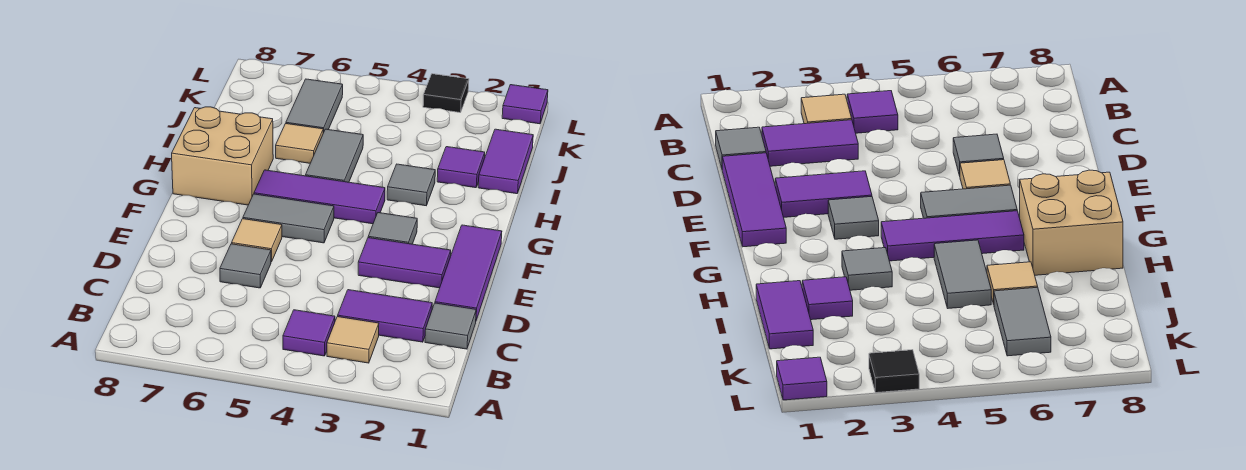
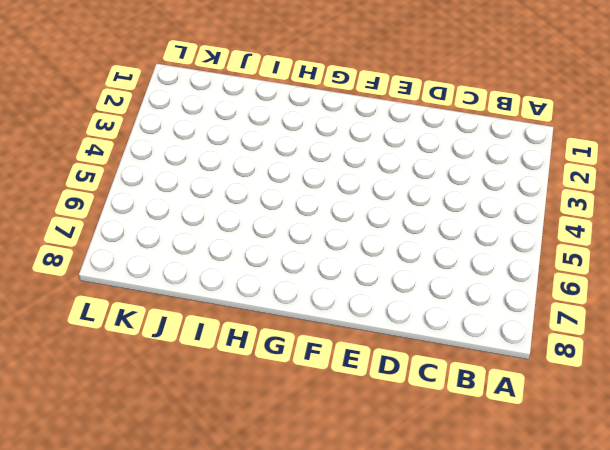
none -> tan 1x1 tile [327,317,379,363]
none -> purple 1x1 tile [283,310,335,356]
none -> grey 1x1 tile [425,303,476,349]

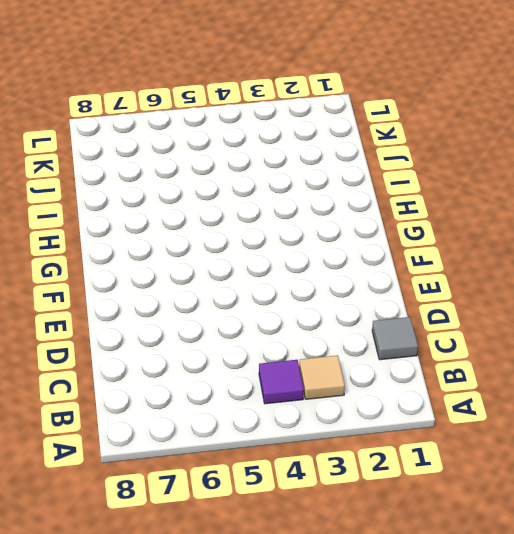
none -> purple 1x2 tile [338,290,432,342]
none -> purple 1x3 tile [435,225,502,320]
none -> grey 1x1 tile [220,244,271,288]

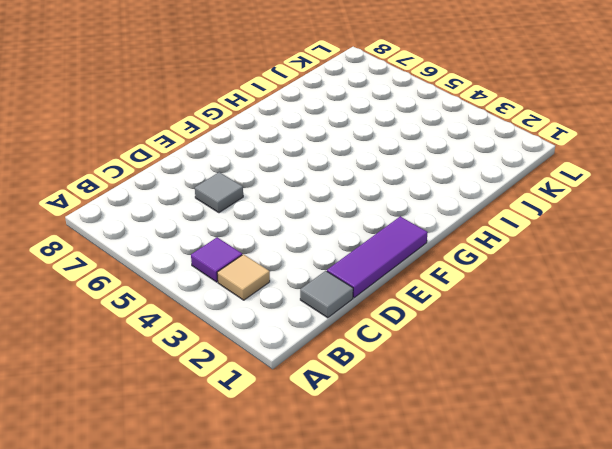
none -> purple 1x2 tile [338,290,432,342]
none -> purple 1x2 tile [358,238,451,288]
none -> tan 1x1 tile [232,219,282,262]

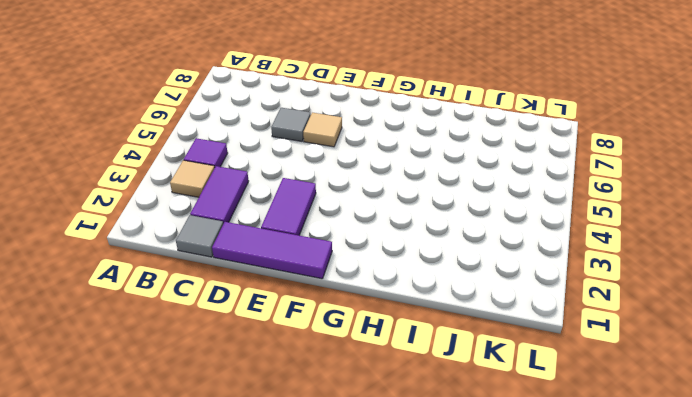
none -> grey 1x1 tile [368,213,417,244]
none -> grey 1x2 tile [243,194,334,243]
none -> purple 1x3 tile [254,170,385,224]

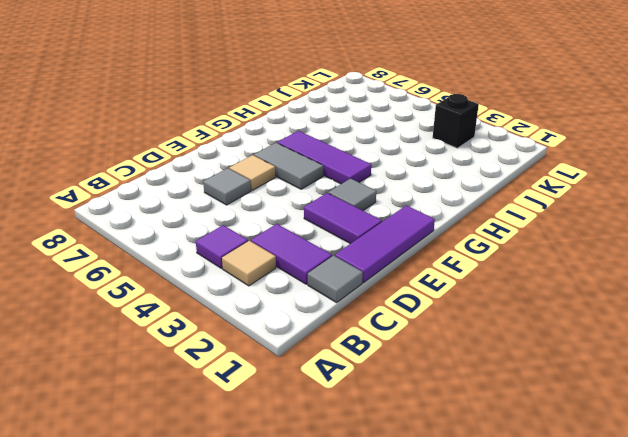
black 1x1 brick [433,94,479,148] -> none
none -> tan 2x2 brick [172,107,273,205]
none -> grey 1x1 tile [387,164,435,206]
none -> grey 1x2 tile [306,129,363,182]

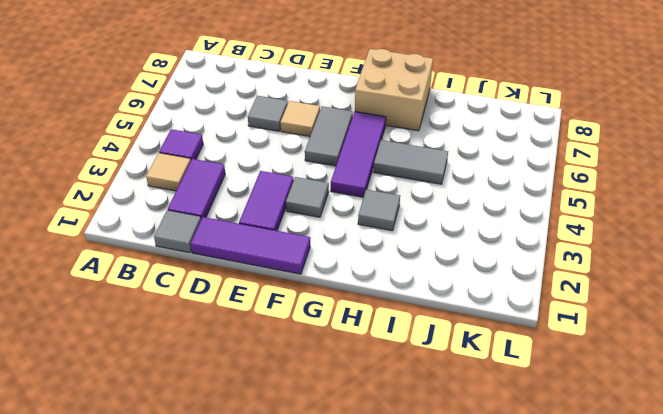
none -> purple 1x2 tile [478,129,533,194]
none -> purple 1x1 tile [437,147,485,188]
none -> tan 1x1 tile [276,124,323,163]

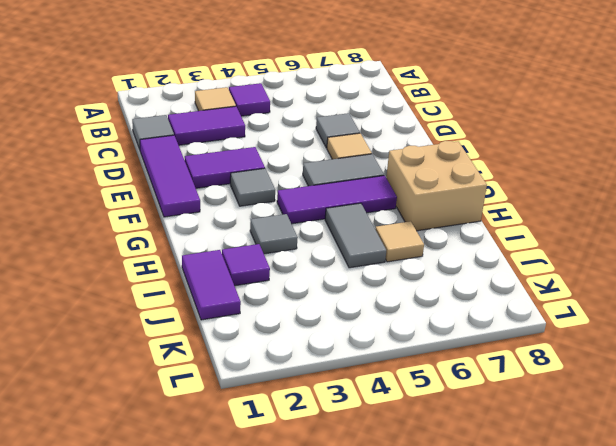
none -> grey 1x2 tile [286,79,343,133]
none -> purple 1x1 tile [502,85,548,124]
none -> black 1x1 tile [423,74,469,113]

